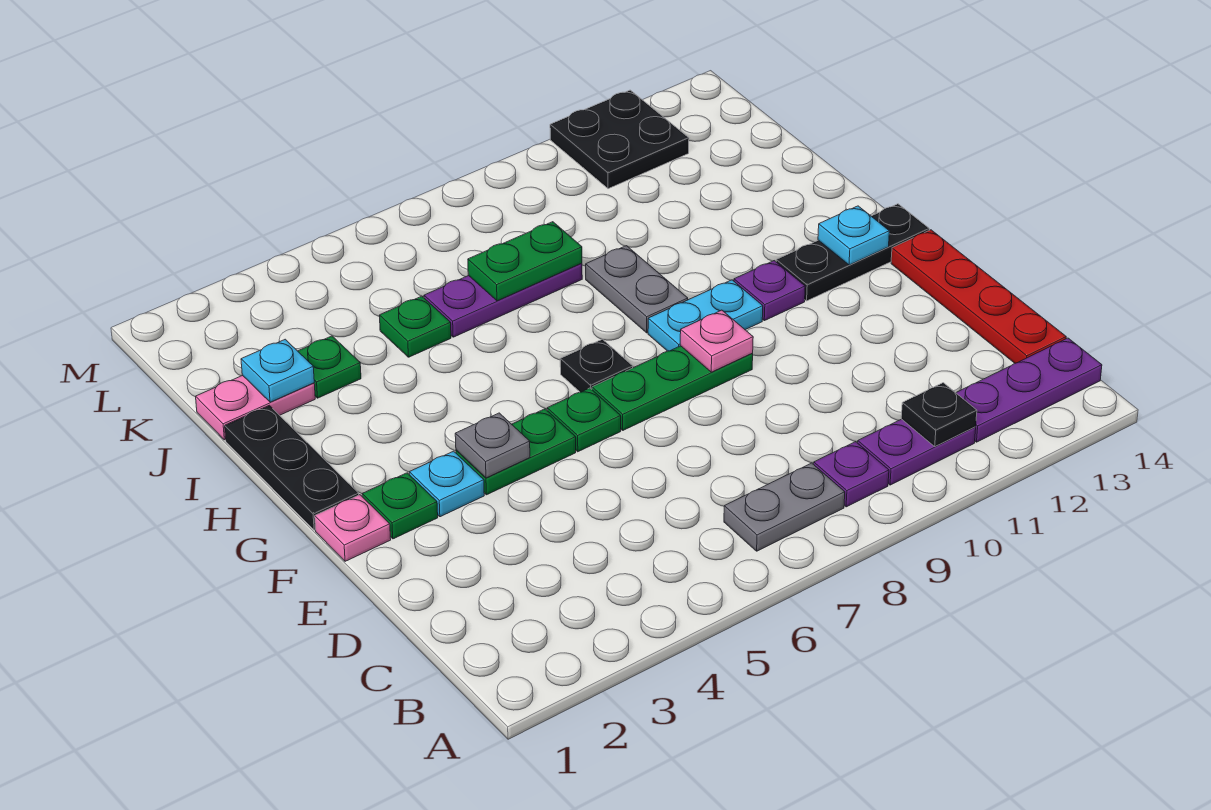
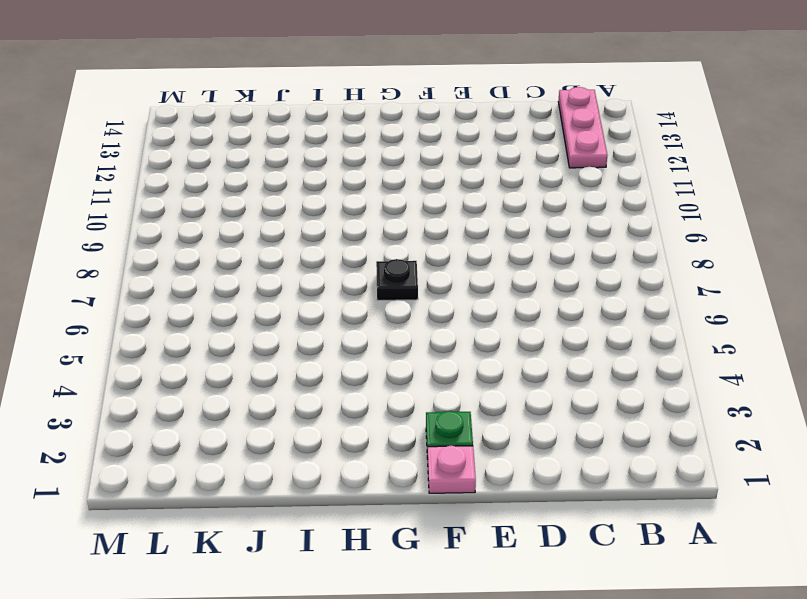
pink 1x3 plate [558,87,607,168] -> purple 1x3 plate [956,338,1102,442]
none -> grey 1x2 plate [724,463,845,551]
none -> purple 1x1 plate [814,442,889,507]
none -> purple 1x2 plate [858,419,976,485]

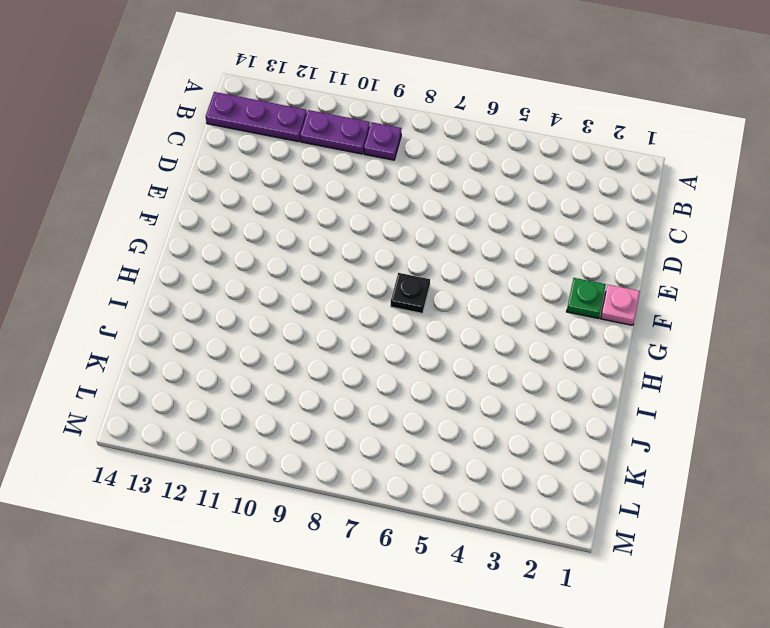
none -> grey 1x2 plate [724,463,845,551]
none -> red 1x4 plate [891,230,1066,363]
none -> cyan 1x1 plate [409,451,484,517]

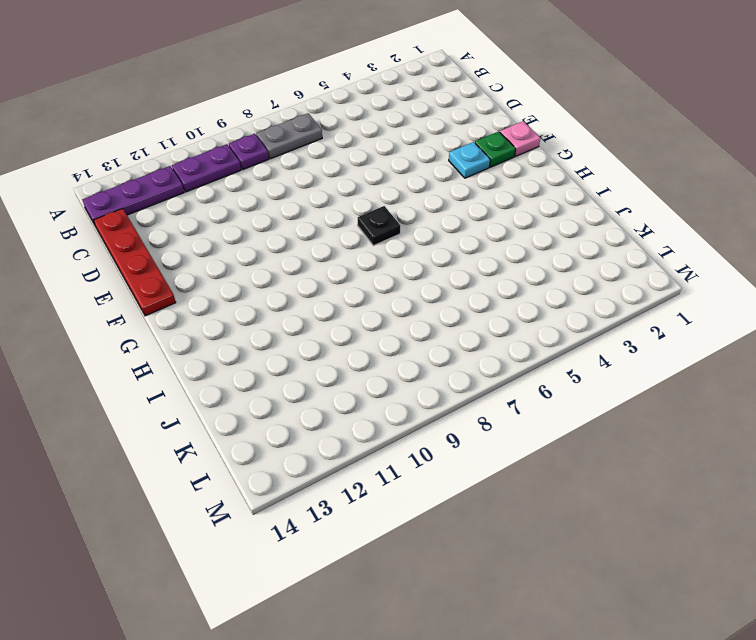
none -> green 1x2 plate [456,409,576,495]
none -> green 1x1 plate [547,388,621,452]
none -> green 1x3 plate [592,346,753,430]

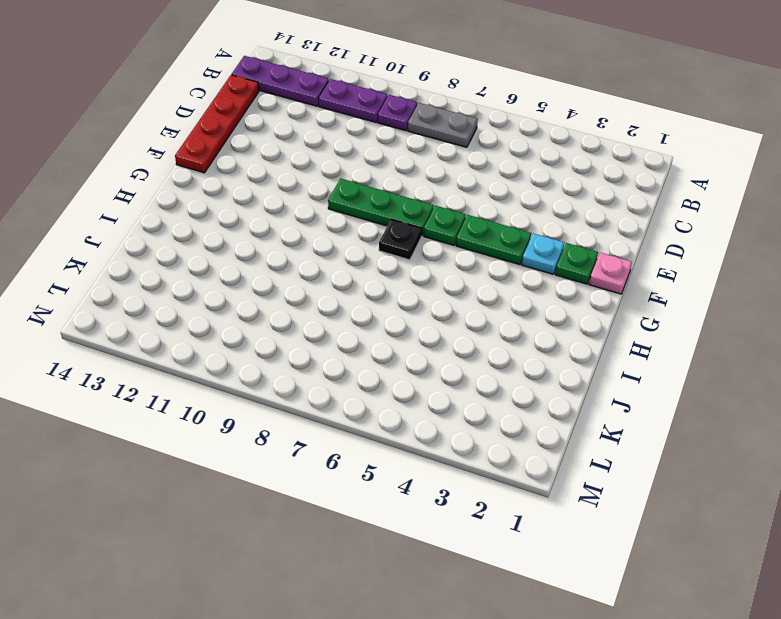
none -> black 1x3 plate [225,405,359,530]
none -> cyan 1x2 plate [648,280,763,351]
none -> purple 1x1 plate [734,261,805,321]

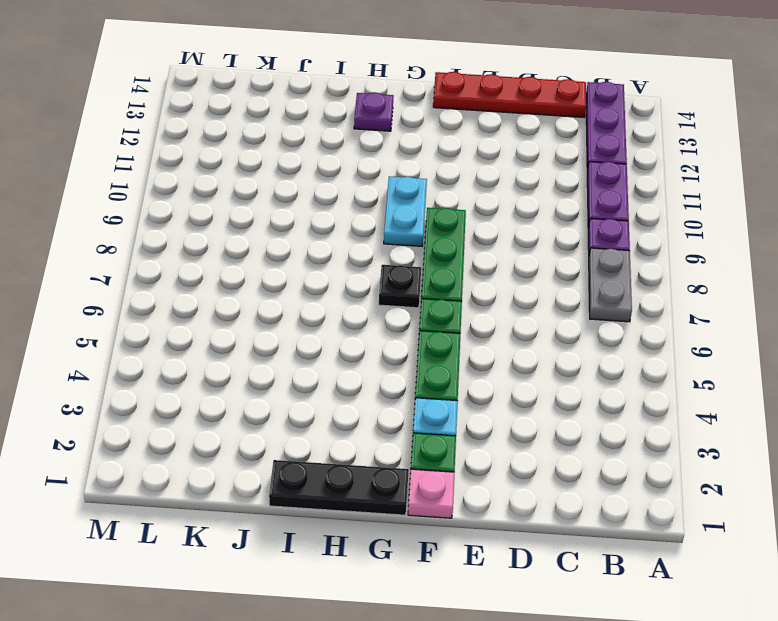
purple 1x1 plate [354,93,393,131] -> purple 1x1 plate moved to [734,261,805,321]
none -> black 1x3 plate [776,204,929,301]
none -> grey 1x2 plate [586,246,688,333]
none -> pink 1x2 plate [196,375,315,440]

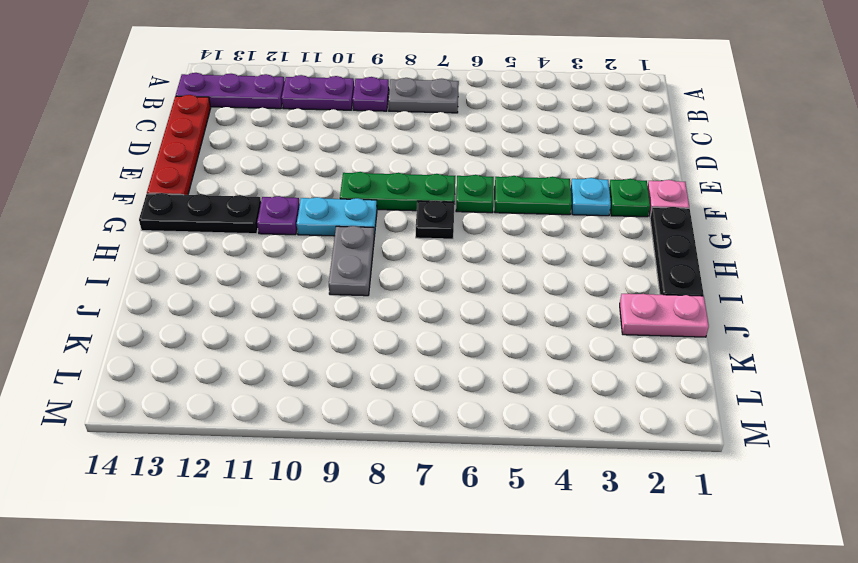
none -> green 1x1 plate [298,336,361,398]
none -> green 1x1 plate [379,296,451,357]
none -> purple 1x3 plate [424,263,582,337]

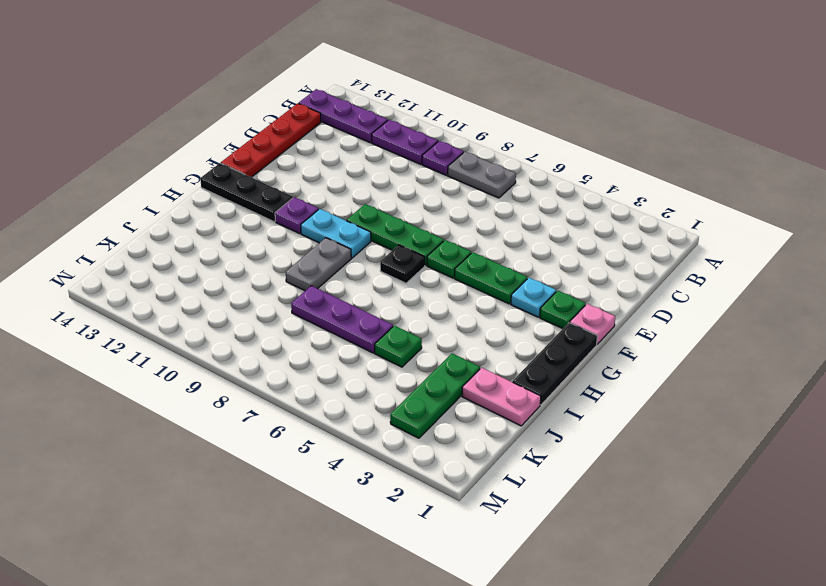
green 1x3 plate [390,353,480,438] -> green 1x1 plate [298,336,361,398]
none -> black 2x2 plate [550,90,689,189]
none -> black 1x1 plate [901,383,977,446]
none -> grey 1x1 plate [455,413,530,478]

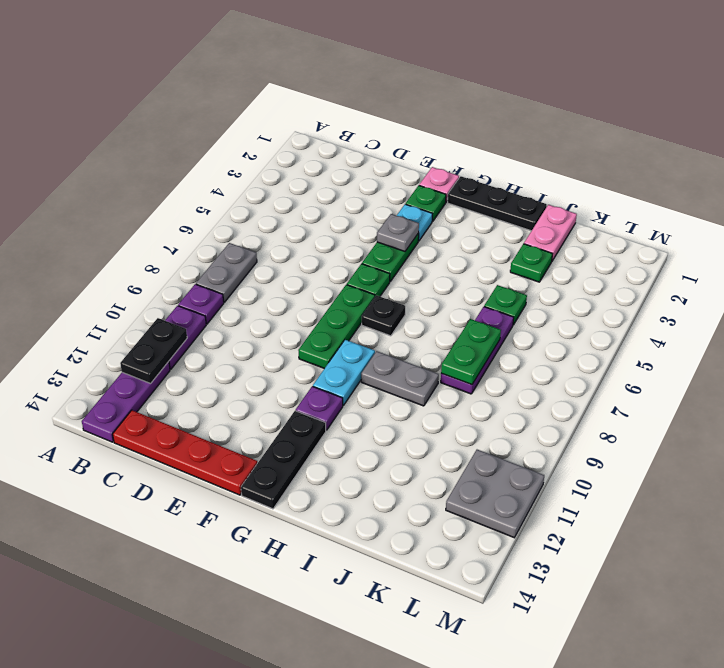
black 1x2 plate [120,318,187,383] -> black 1x1 plate [901,383,977,446]
grey 2x2 plate [446,450,544,538] -> black 2x2 plate [550,90,689,189]
none -> pink 1x1 plate [680,310,753,372]
none -> cyan 1x1 plate [818,206,889,265]
none -> cyan 1x1 plate [241,339,314,402]

